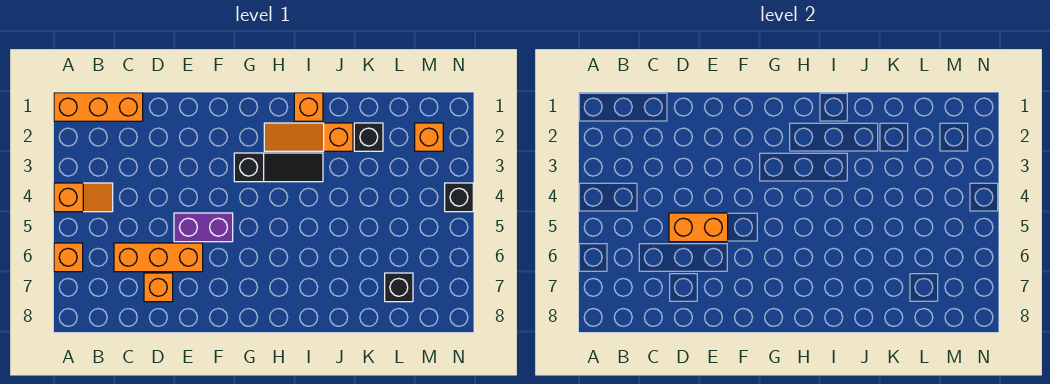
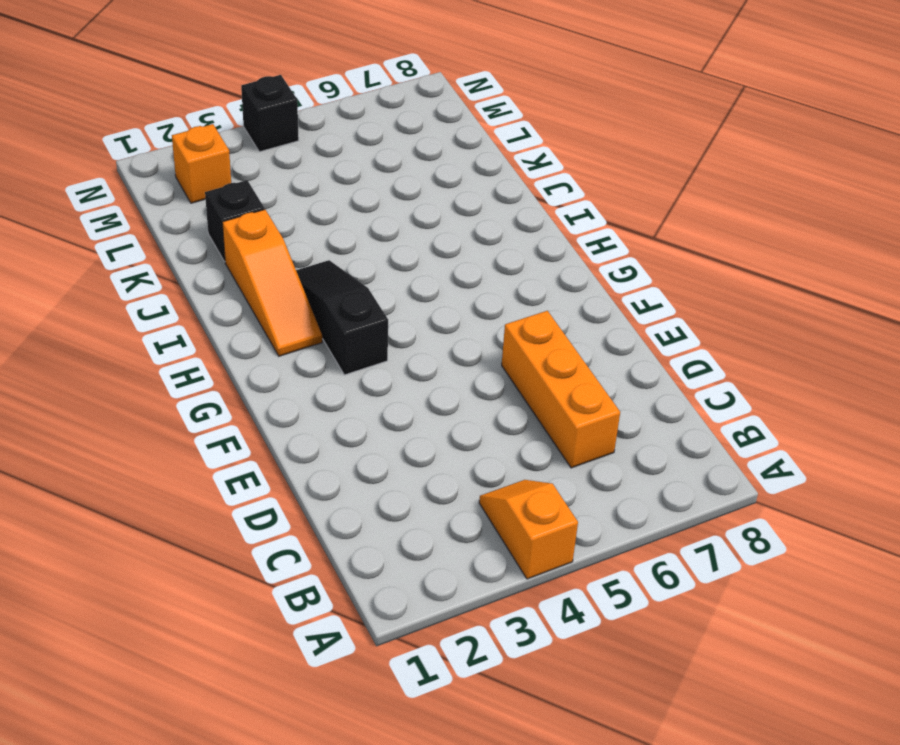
none -> orange 1x3 brick [54,93,143,121]
none -> orange 1x1 brick [54,243,83,272]
none -> orange 1x1 brick [144,273,173,302]

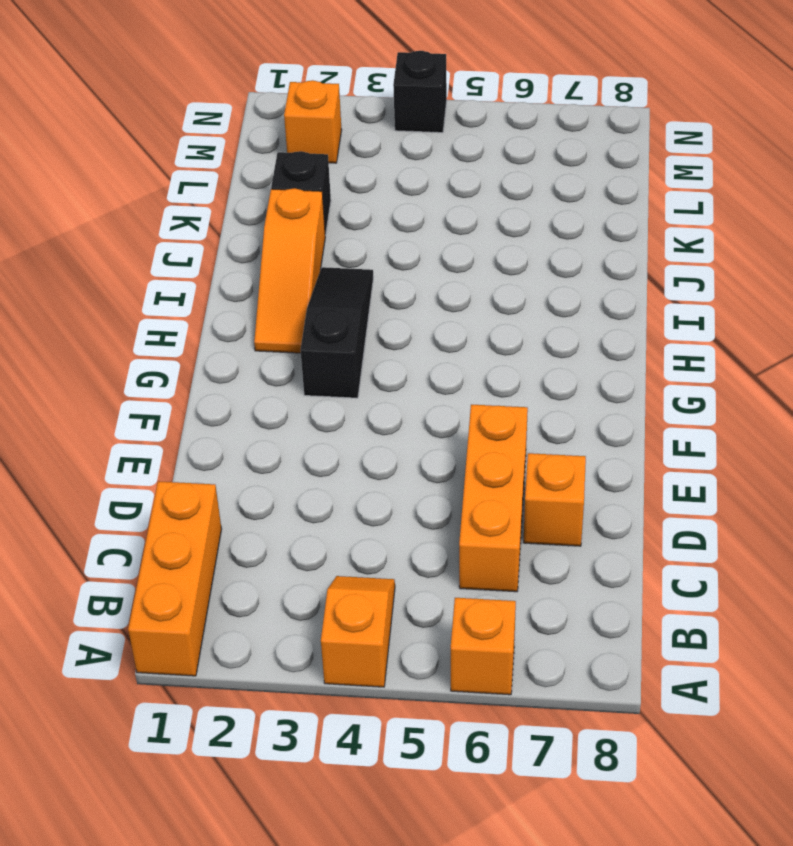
none -> purple 1x2 brick [174,213,233,242]
none -> orange 1x1 brick [294,93,323,121]
none -> black 1x1 brick [385,273,413,302]

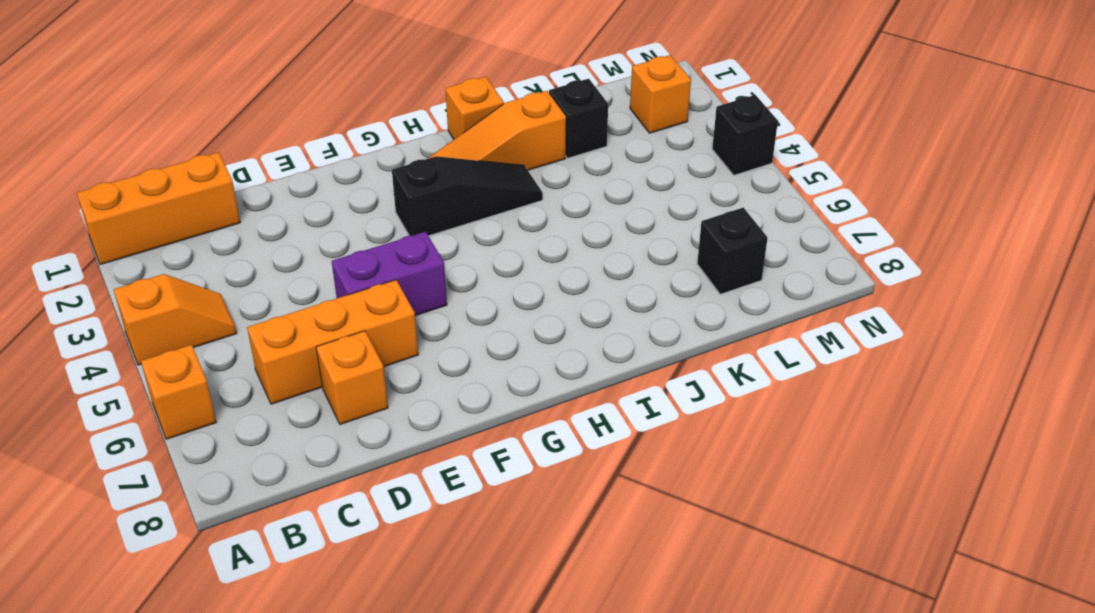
none -> orange 1x2 brick [669,213,728,242]

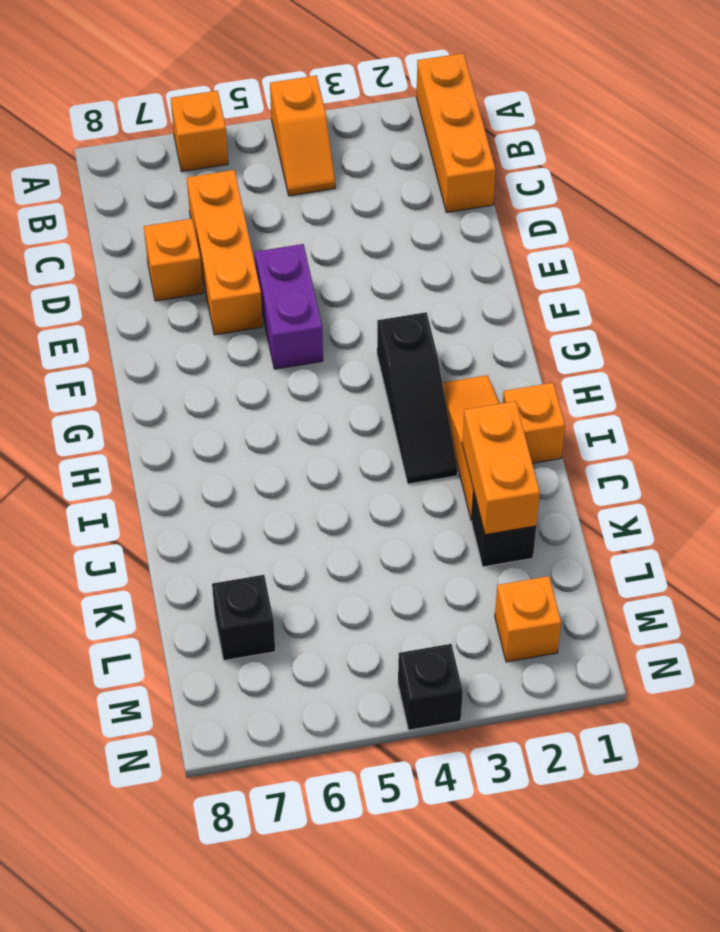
orange 1x2 brick [462,401,540,535] -> orange 1x2 brick moved to [669,213,728,242]

